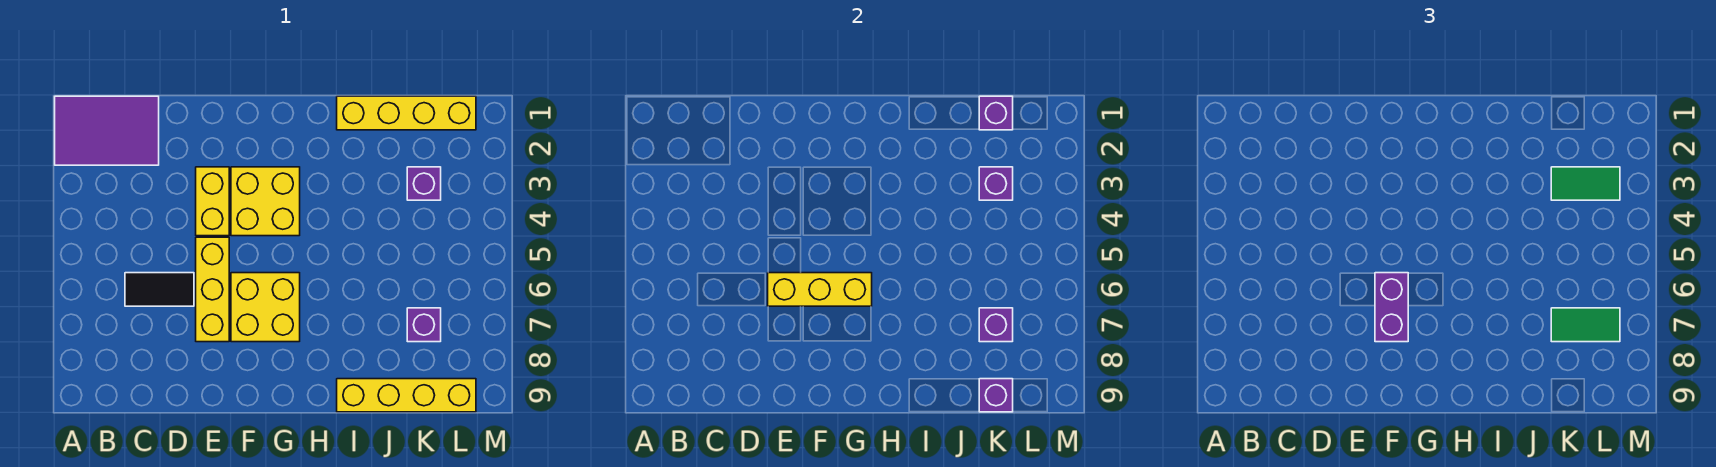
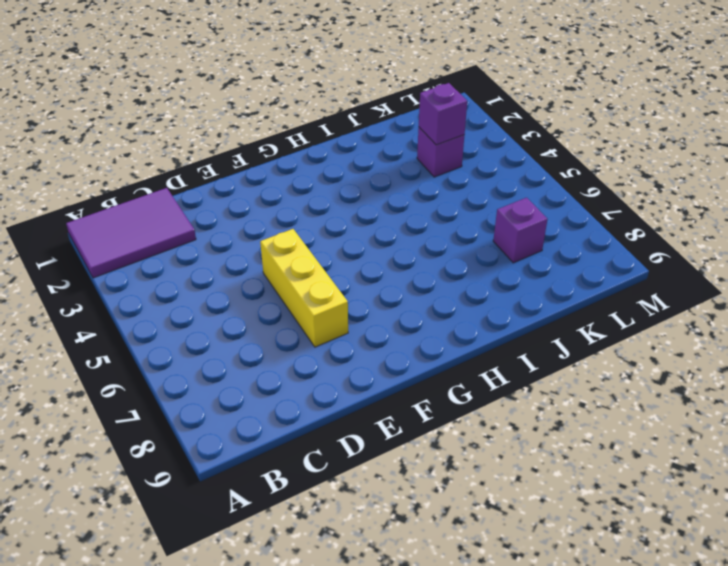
none -> black 1x2 tile [125,273,194,306]
none -> yellow 1x2 brick [196,167,229,236]
none -> yellow 2x2 brick [231,167,300,236]

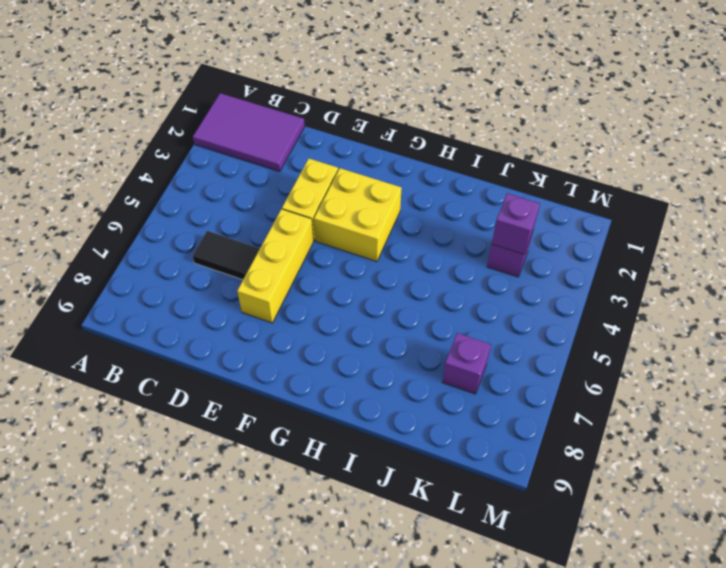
none -> yellow 2x2 brick [231,273,300,342]
none -> yellow 1x4 brick [337,96,476,130]
none -> yellow 1x4 brick [337,379,476,412]

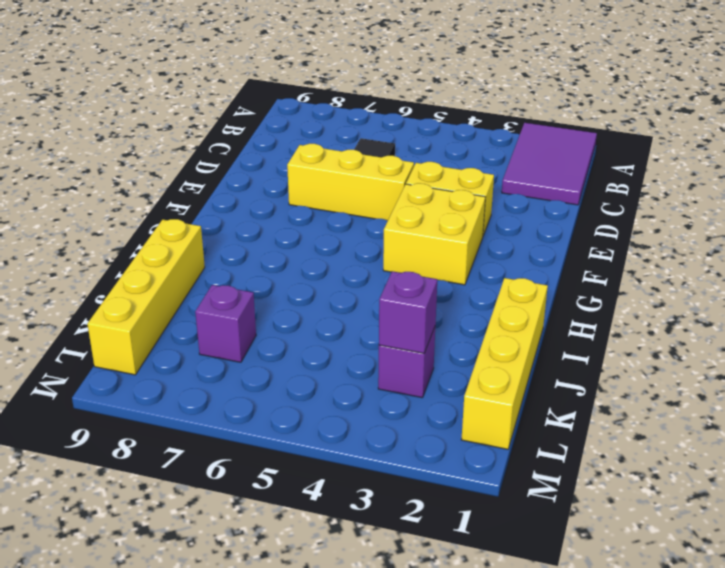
none -> yellow 2x2 brick [231,273,300,342]
none -> yellow 1x3 brick [768,273,872,306]
none -> purple 1x1 brick [979,96,1013,130]

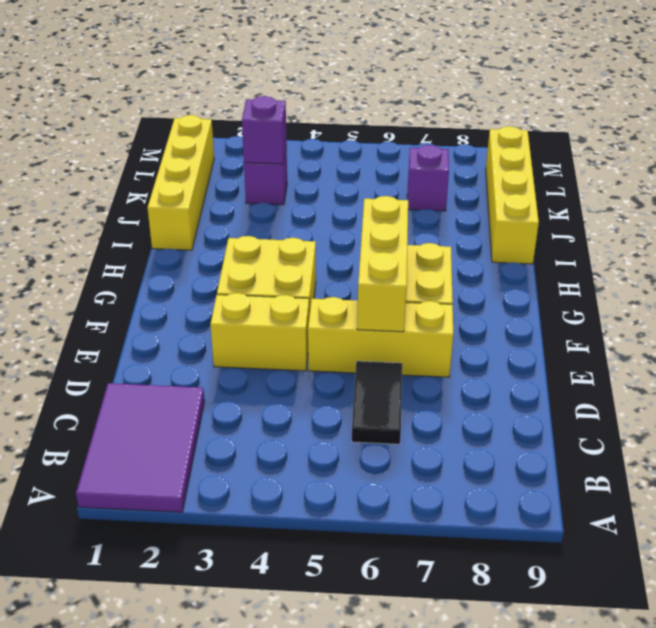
none -> purple 1x1 brick [979,96,1013,130]
none -> purple 1x1 brick [979,308,1013,342]
none -> purple 1x1 brick [979,379,1013,412]

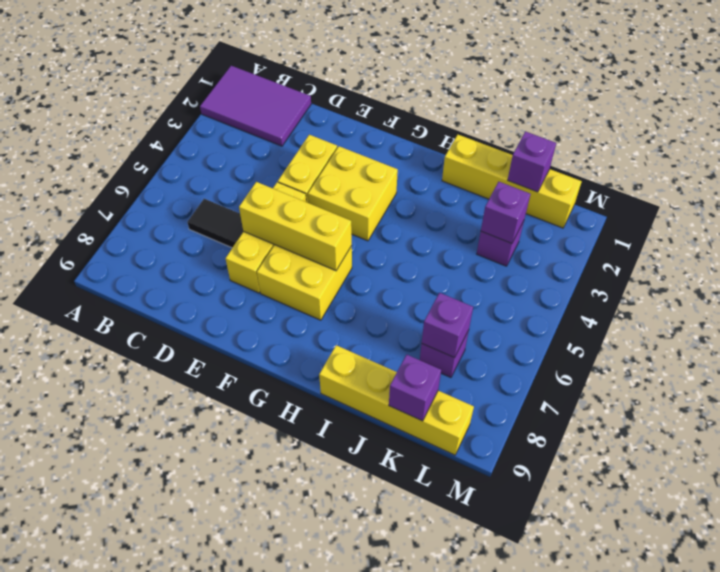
none -> purple 1x2 brick [1375,273,1408,342]
none -> green 1x2 tile [1551,167,1620,200]
none -> green 1x2 tile [1551,308,1620,342]

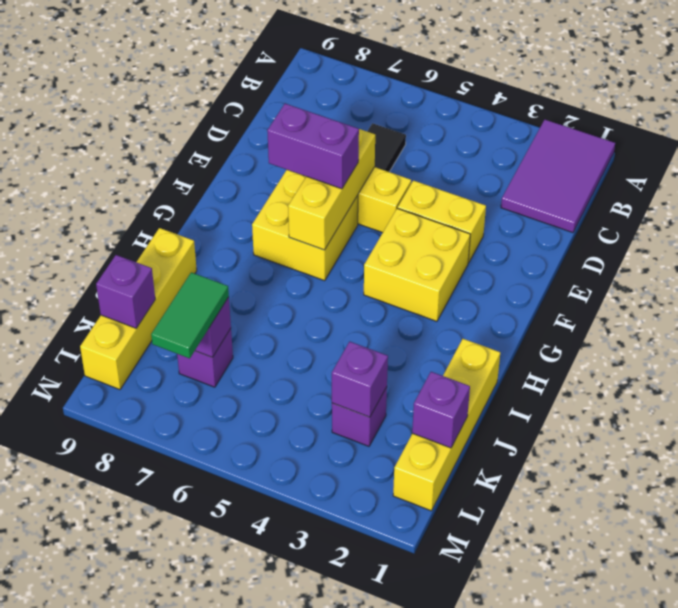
none -> green 1x2 tile [1551,167,1620,200]

